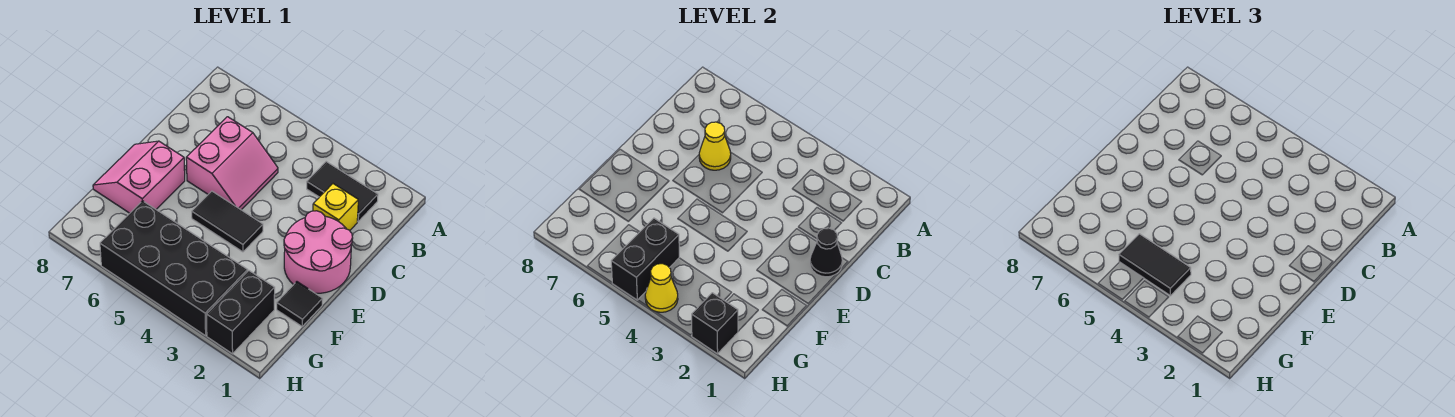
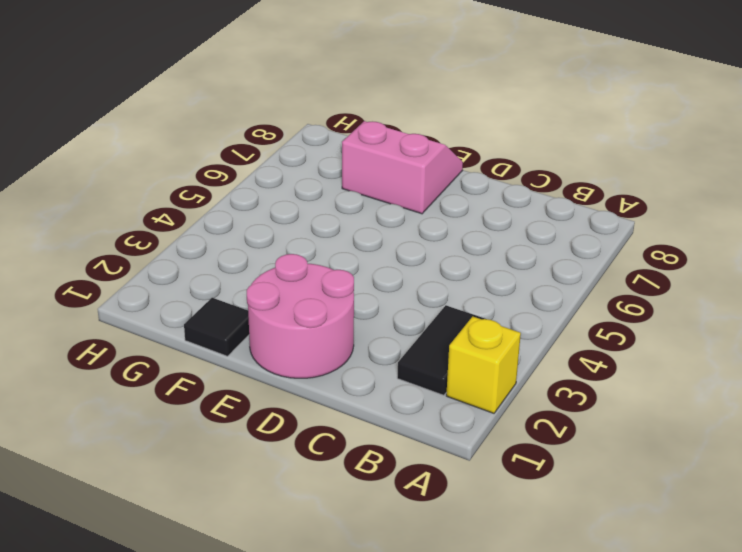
yellow 1x1 brick [446,317,521,413] -> yellow 1x1 brick moved to [313,184,358,231]
none -> pink 2x2 slope [186,117,278,210]
none -> black 1x2 tile [192,191,263,252]
none -> black 1x2 brick [207,271,275,354]

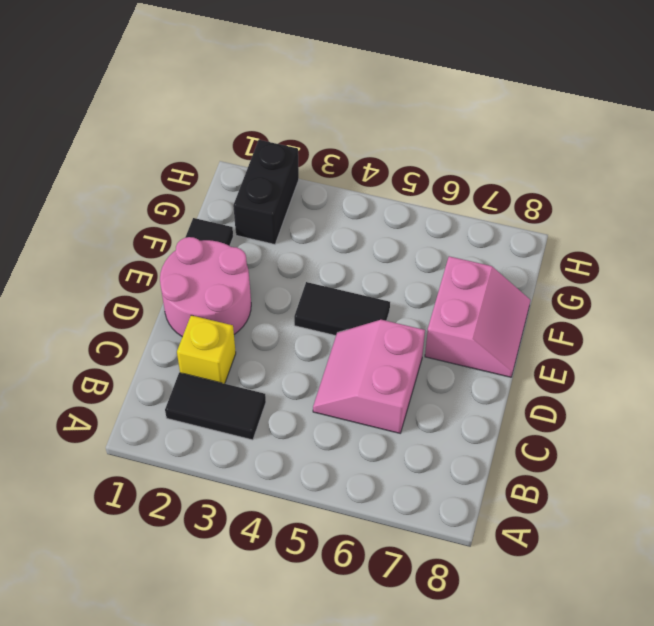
none -> black 2x4 brick [100,201,248,336]
none -> yellow 1x1 cone [699,122,731,170]
none -> black 1x1 cone [810,228,842,277]

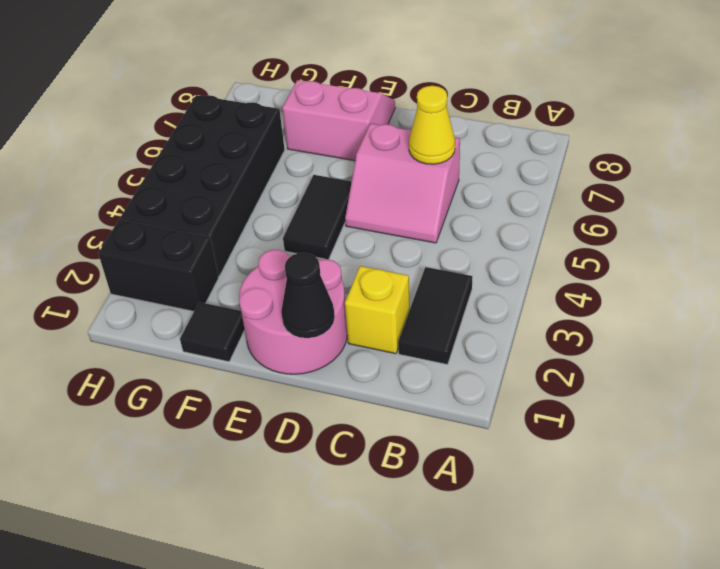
none -> black 1x2 brick [611,218,679,300]
none -> black 1x1 brick [692,293,738,354]
none -> yellow 1x1 cone [645,264,678,312]

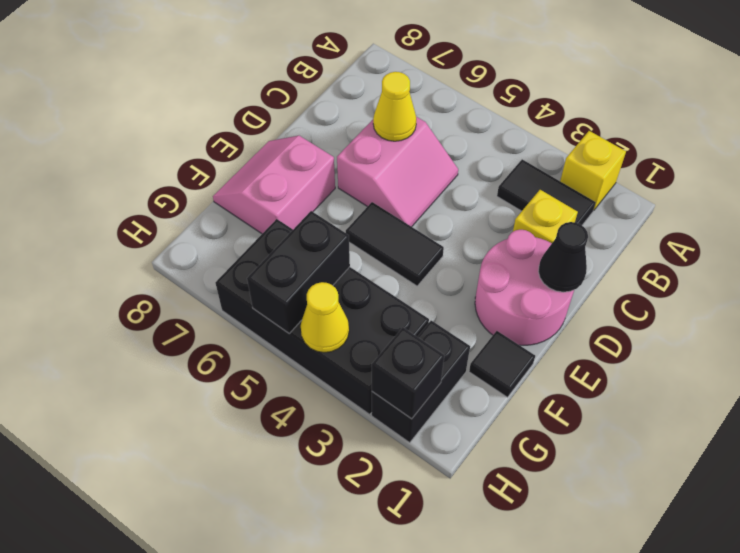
yellow 1x1 brick [560,131,626,210] -> none
none -> black 1x2 tile [1119,234,1191,296]

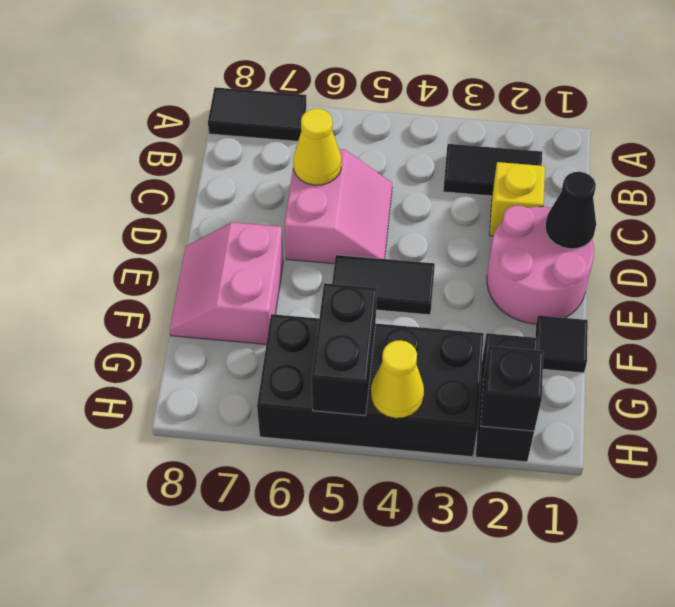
black 1x2 tile [208,87,306,141] -> black 1x2 tile moved to [1119,234,1191,296]

